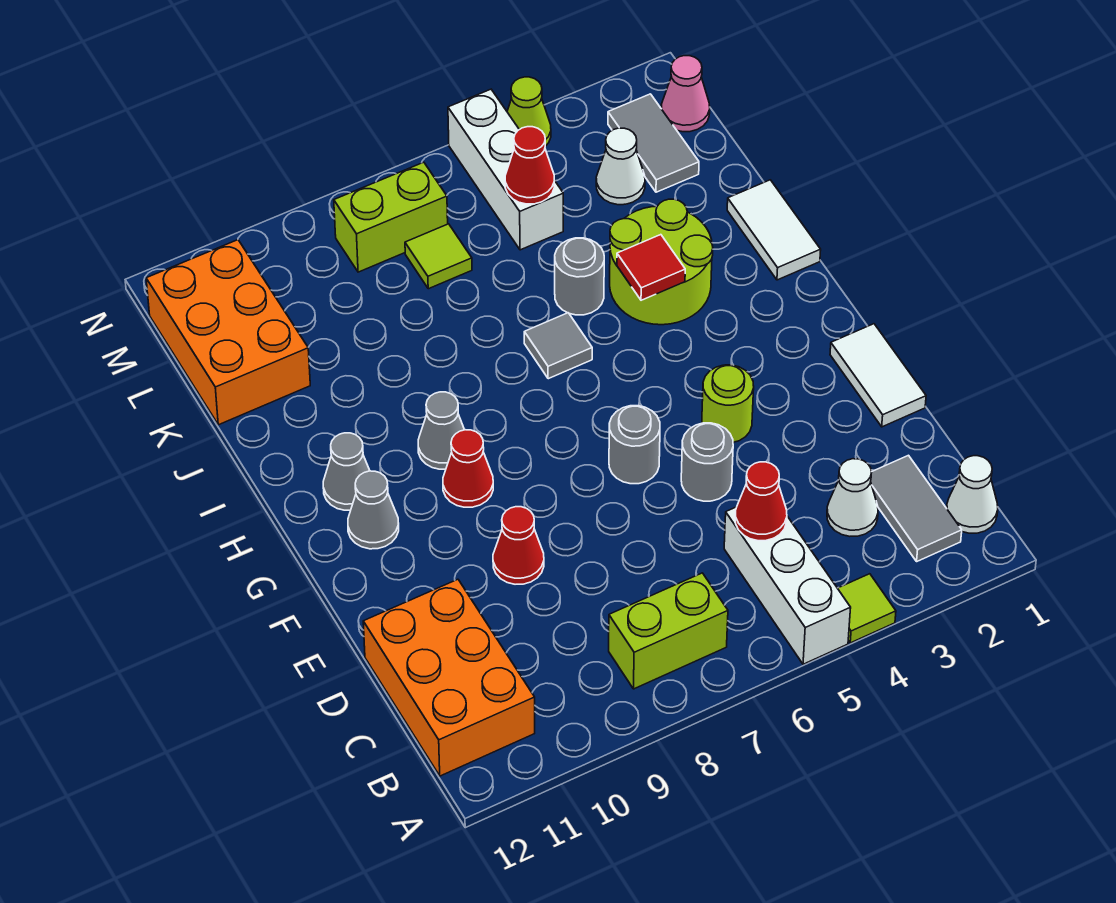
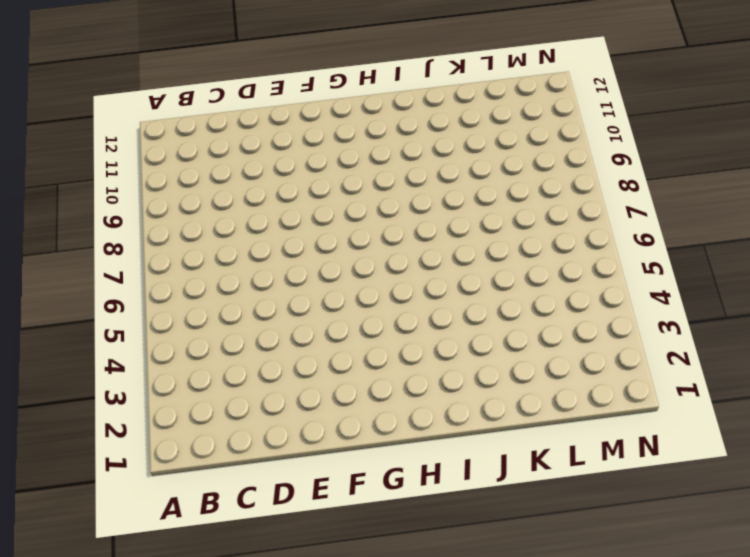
none -> lime 1x1 tile [838,574,896,643]
none -> white 1x3 brick [724,507,851,664]
none -> white 1x1 cone [947,456,998,533]
none -> grey 1x2 tile [871,455,962,561]

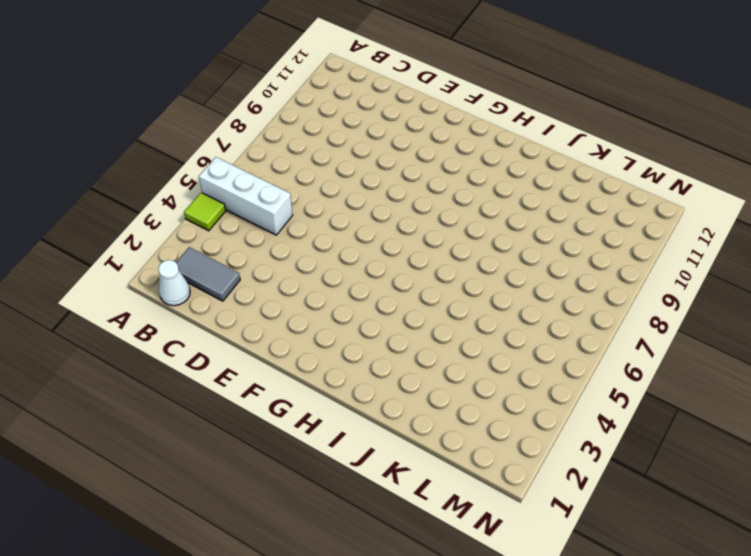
none -> lime 1x2 brick [609,573,728,689]
none -> orange 2x3 brick [363,579,535,776]
none -> white 1x1 cone [827,459,878,536]
none -> white 1x2 tile [830,324,926,427]

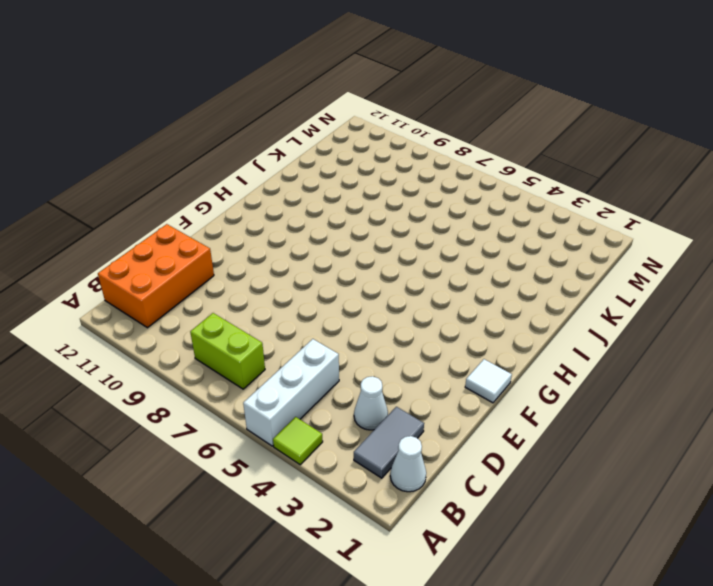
white 1x1 tile [465,359,512,403] -> white 1x2 tile [830,324,926,427]
none -> grey 1x1 round brick [681,423,733,501]
none -> red 1x1 cone [493,507,544,584]
none -> lime 1x1 round brick [702,365,754,442]
none -> grey 1x1 round brick [609,406,660,484]

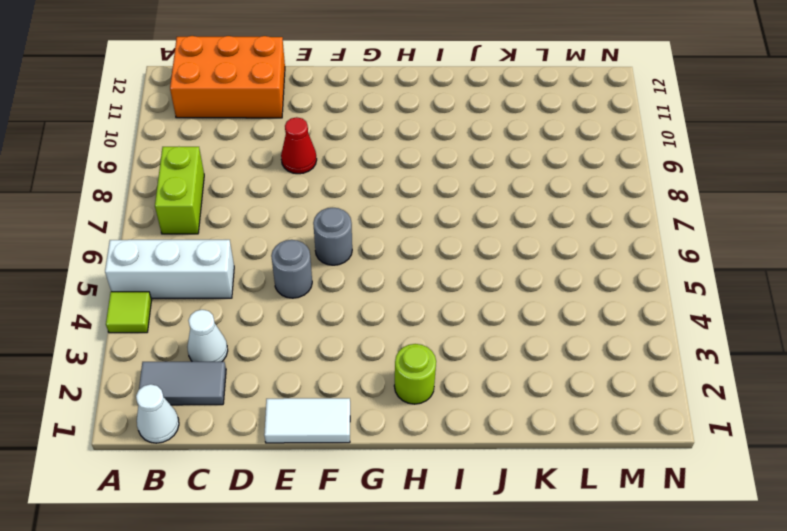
lime 1x1 round brick [394,344,436,404] -> lime 1x1 round brick moved to [702,365,754,442]
none -> red 1x1 cone [443,430,493,507]
none -> grey 1x1 cone [348,471,399,549]
none -> grey 1x1 cone [418,392,464,469]
none -> grey 1x1 cone [323,433,370,510]

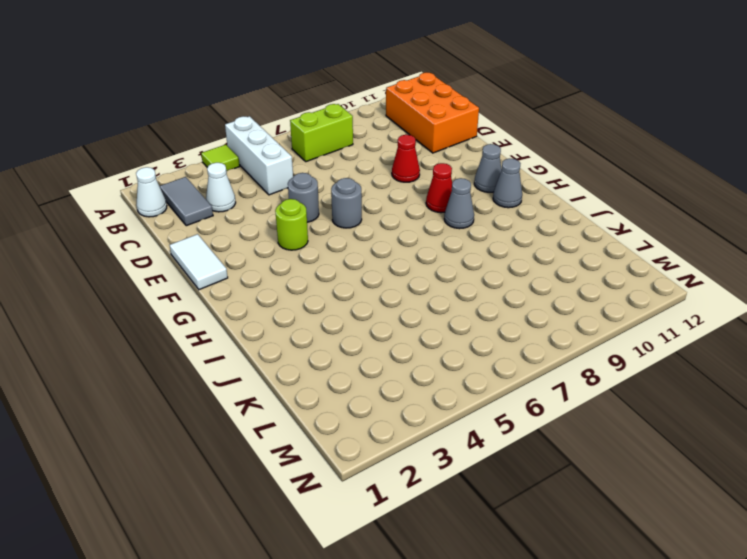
none -> white 1x2 tile [727,180,821,280]
none -> lime 2x2 round brick [610,199,713,325]
none -> grey 1x1 tile [524,313,592,379]
none -> grey 1x1 round brick [555,238,604,315]

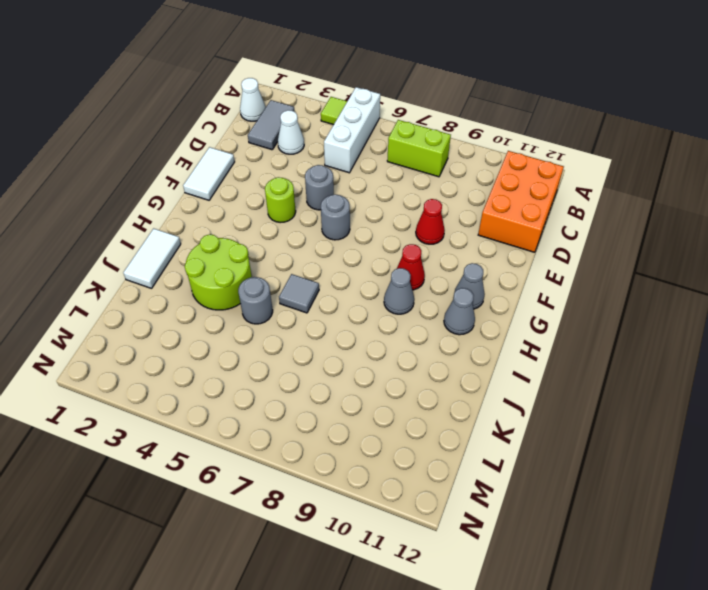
none -> orange 2x3 brick [146,240,310,425]
none -> grey 1x2 tile [608,94,699,192]
none -> white 1x1 cone [596,128,645,205]
none -> white 1x3 brick [448,89,563,250]

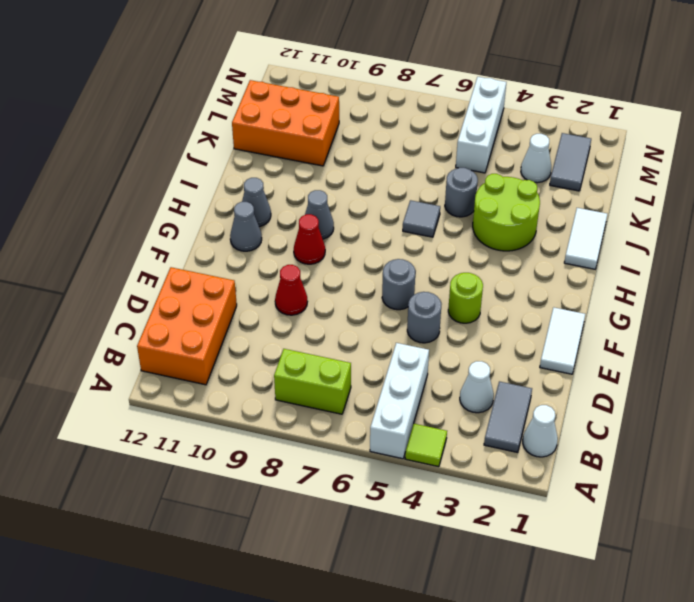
orange 2x3 brick [232,80,339,166] -> orange 2x3 brick turned to [146,240,310,425]
none -> lime 1x1 tile [405,224,472,289]
none -> pink 1x1 cone [661,56,710,132]
none -> lime 1x2 brick [334,162,448,272]
none -> lime 1x1 cone [507,77,551,146]

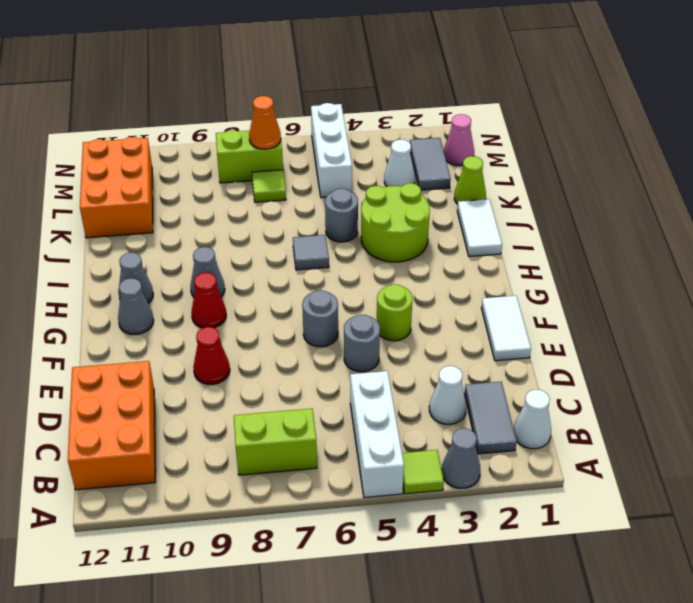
grey 1x1 cone [442,428,480,488] -> none
lime 1x1 cone [454,156,486,204] -> lime 1x1 cone moved to [507,77,551,146]
orange 1x1 cone [249,96,281,149] -> none
none -> red 1x1 cone [735,462,787,541]
none -> red 1x1 tile [617,235,685,300]
none -> red 1x1 cone [505,127,554,204]

